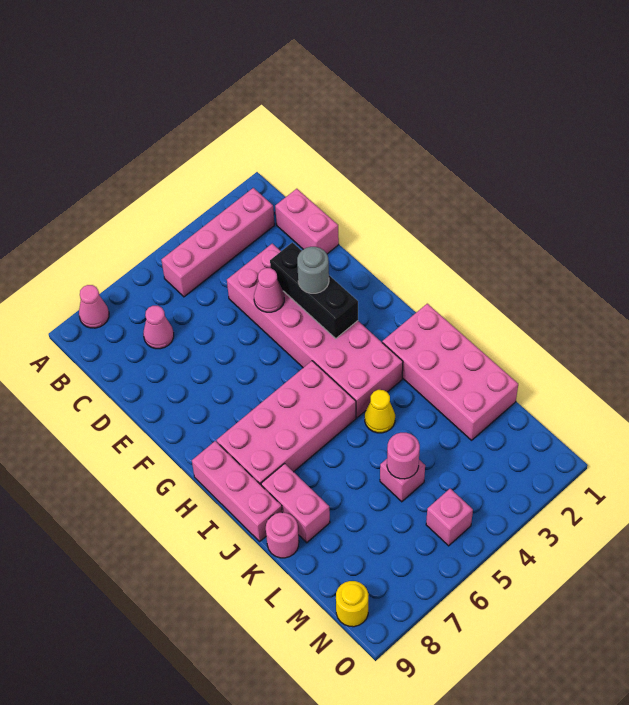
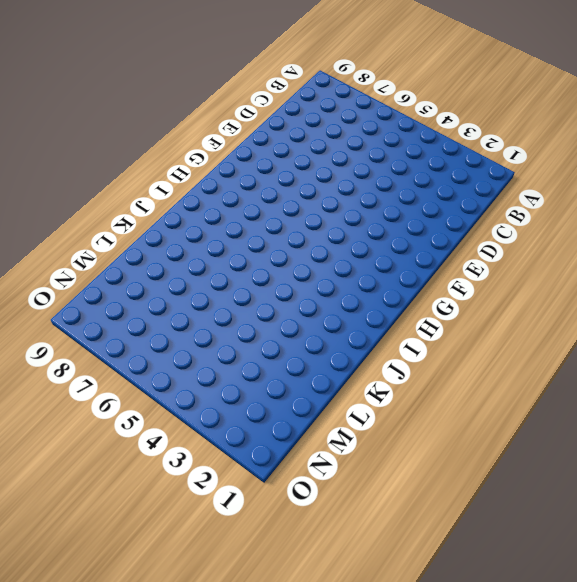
none -> pink 1x1 cone [79,285,109,328]
none -> pink 1x4 brick [161,188,274,297]
none -> pink 1x2 brick [275,189,339,254]

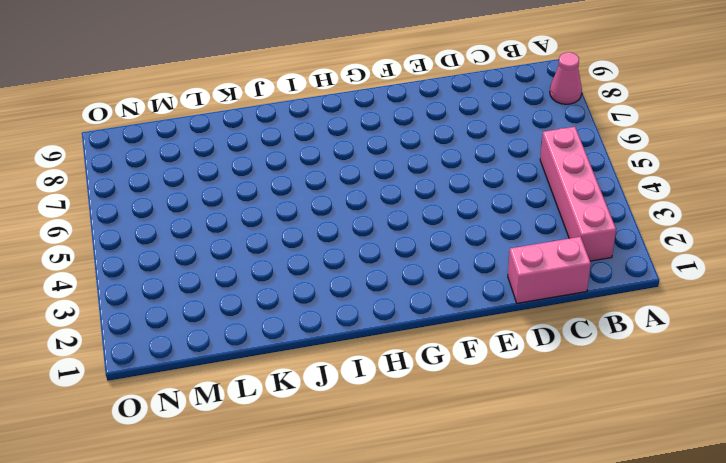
none -> pink 1x1 cone [143,306,174,349]
none -> pink 2x6 brick [227,244,403,418]
none -> pink 2x4 brick [217,361,356,485]

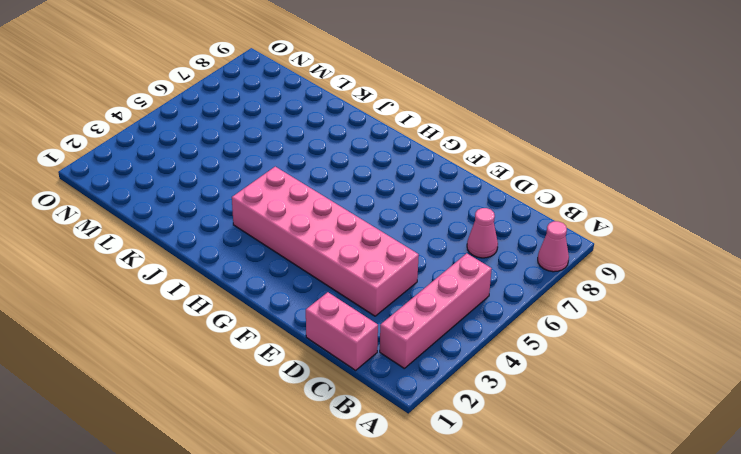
none -> pink 2x4 brick [217,361,356,485]
none -> pink 1x3 brick [192,441,282,541]
none -> pink 2x4 brick [382,304,518,440]

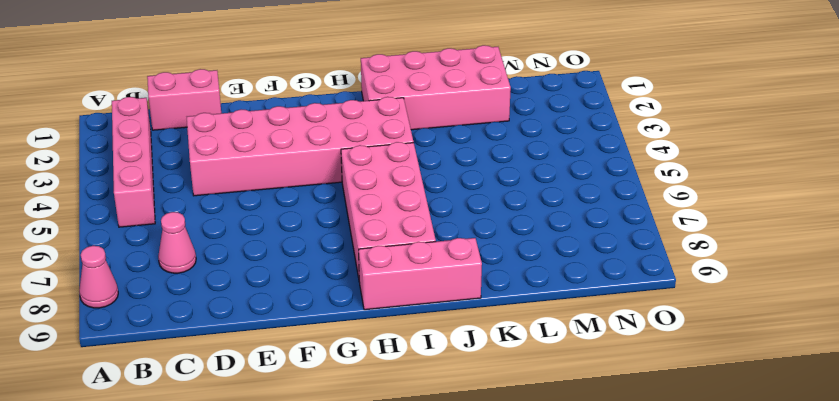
none -> yellow 1x1 cone [365,390,395,433]
none -> pink 1x2 brick [261,464,330,543]
none -> pink 1x1 round brick [266,513,299,558]

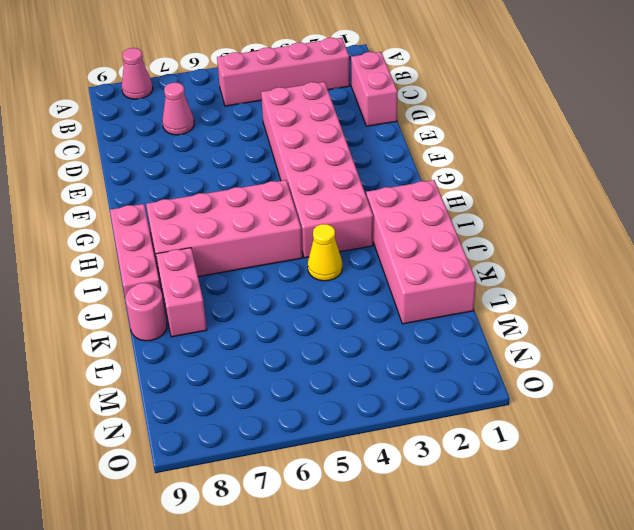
none -> pink 1x1 brick [380,459,425,502]
none -> pink 1x1 brick [426,489,473,546]
none -> yellow 1x1 round brick [336,581,369,627]

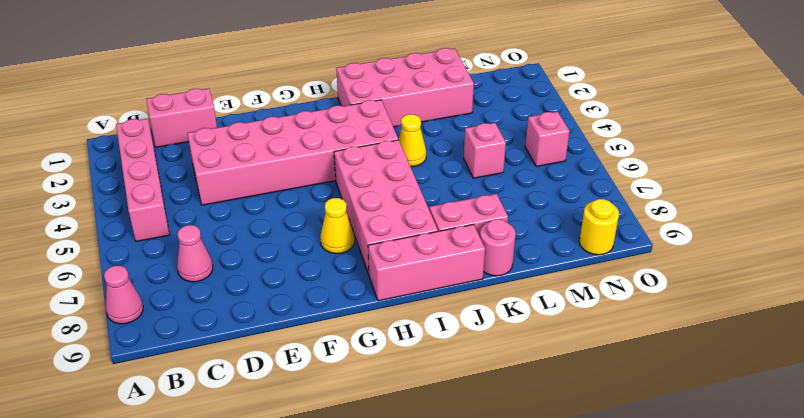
yellow 1x1 cone [320,198,354,254] -> none
none -> black 1x3 brick [270,242,358,338]
none -> pink 1x1 cone [254,268,284,312]
none -> pink 1x1 round brick [387,433,420,479]

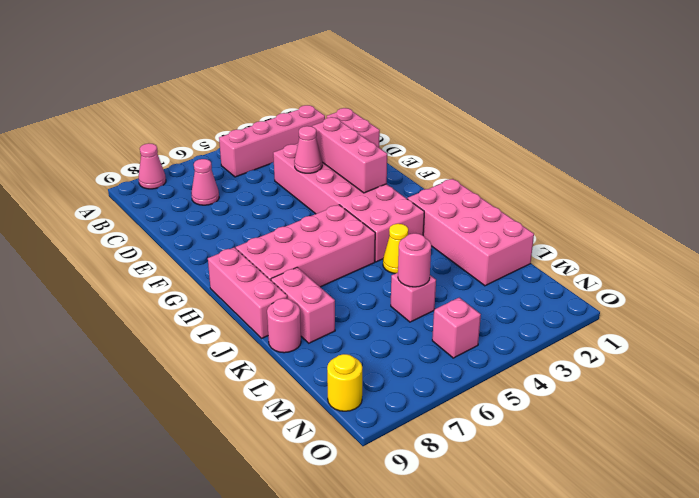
pink 1x3 brick [312,117,387,193] -> black 1x3 brick [270,242,358,338]
none -> grey 1x1 round brick [297,247,329,293]

